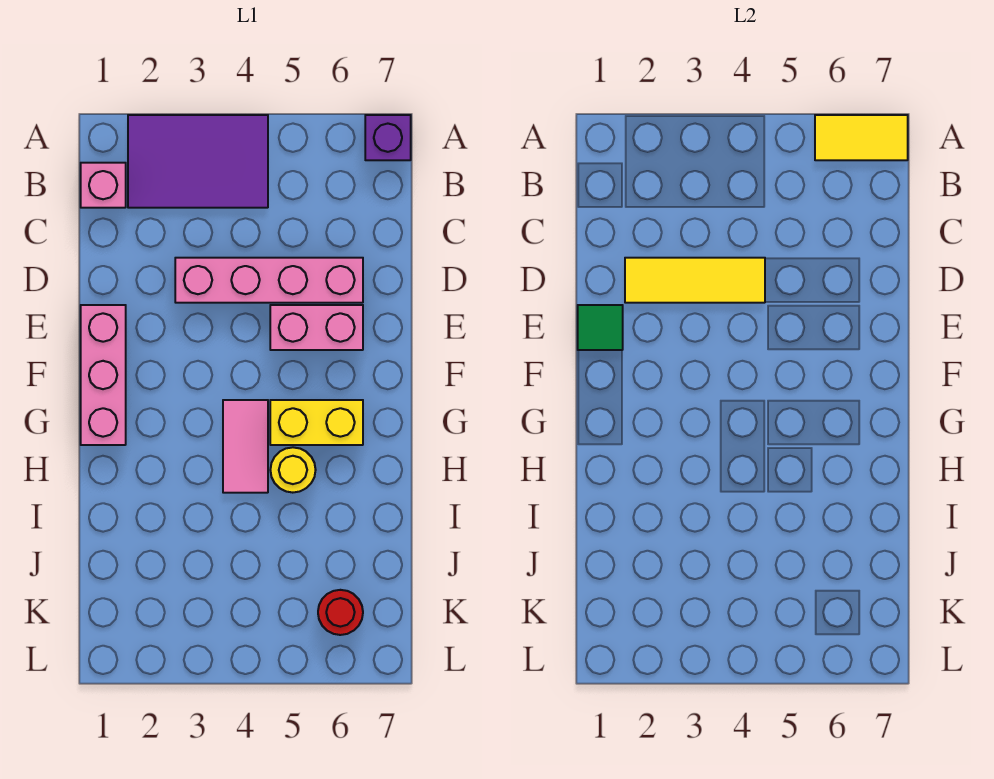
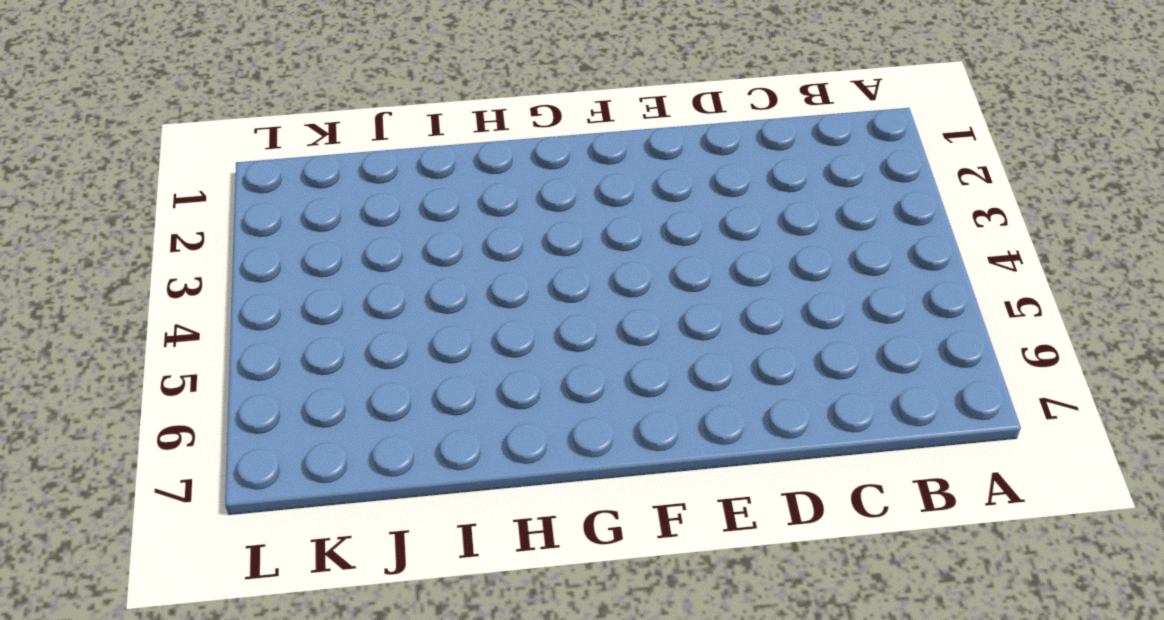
none -> purple 2x3 tile [128,115,268,208]
none -> purple 1x1 brick [365,115,411,160]
none -> pink 1x1 brick [81,163,126,208]

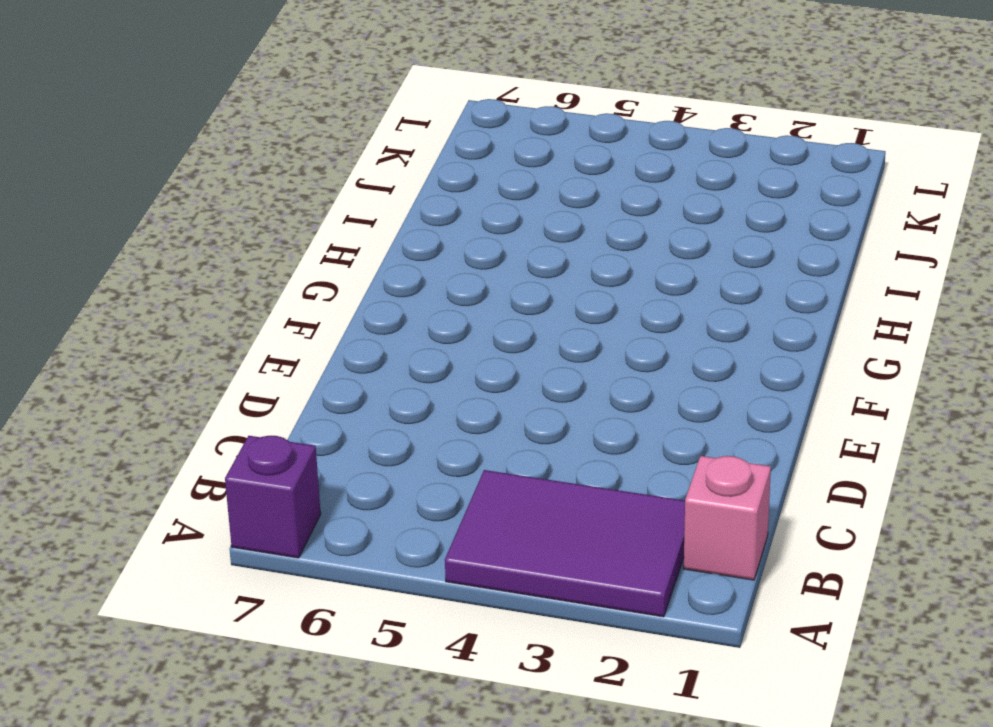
none -> pink 1x4 brick [175,258,363,303]
none -> pink 1x3 brick [81,305,126,445]
none -> pink 1x2 brick [270,305,363,350]

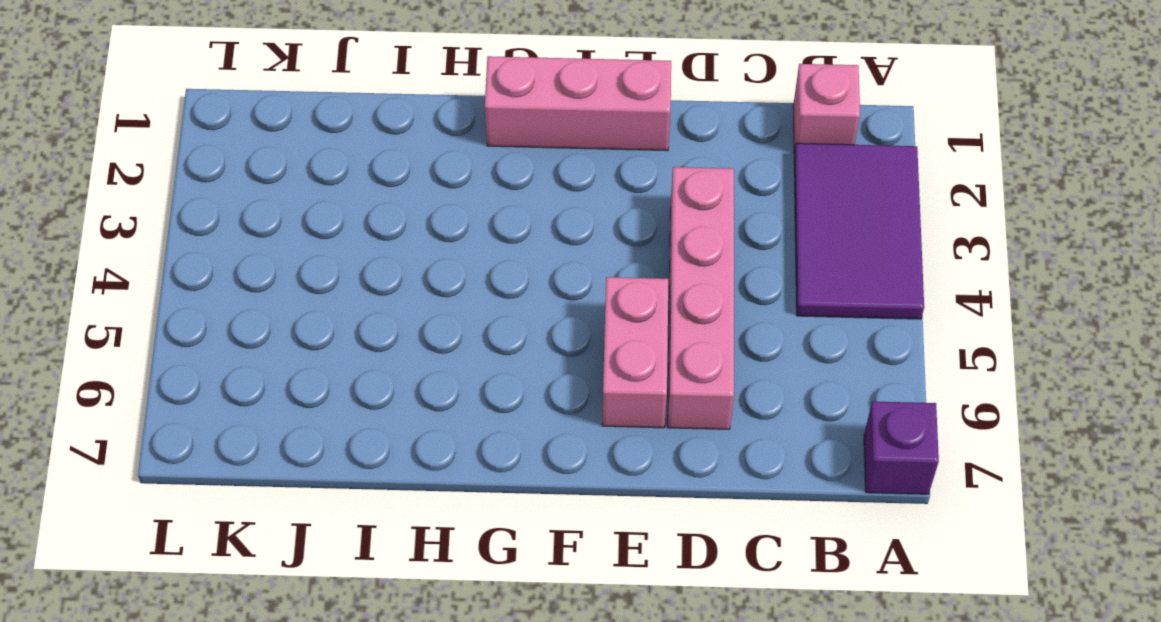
none -> pink 1x2 tile [223,400,268,493]
none -> yellow 1x2 brick [270,400,363,445]
none -> yellow 1x1 round brick [270,447,316,493]

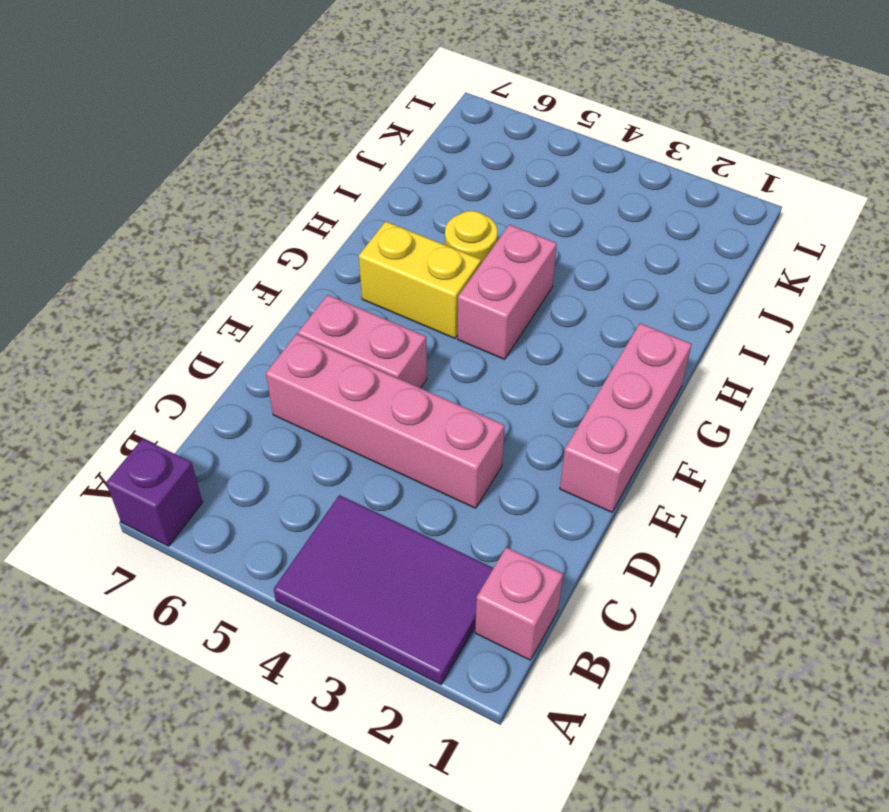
pink 1x2 brick [458,225,557,359] -> pink 1x2 tile [223,400,268,493]
none -> red 1x1 round brick [318,590,363,635]
none -> yellow 1x2 tile [815,115,908,160]
none -> yellow 1x3 tile [625,258,765,303]

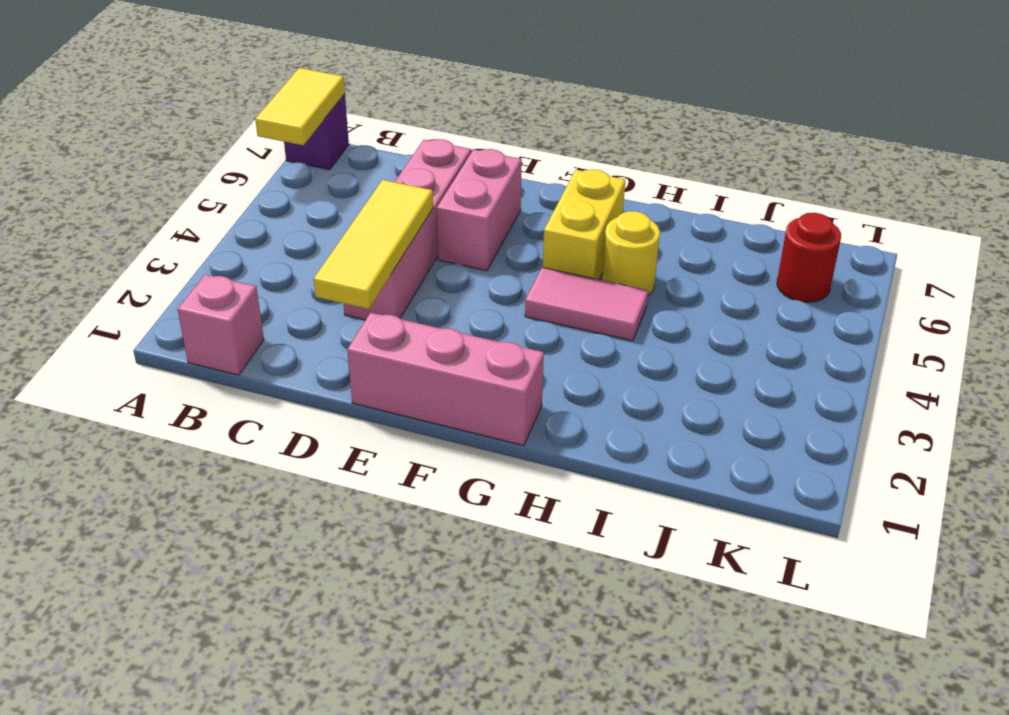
none -> purple 2x3 tile [128,115,268,208]
none -> green 1x1 tile [578,305,623,350]

